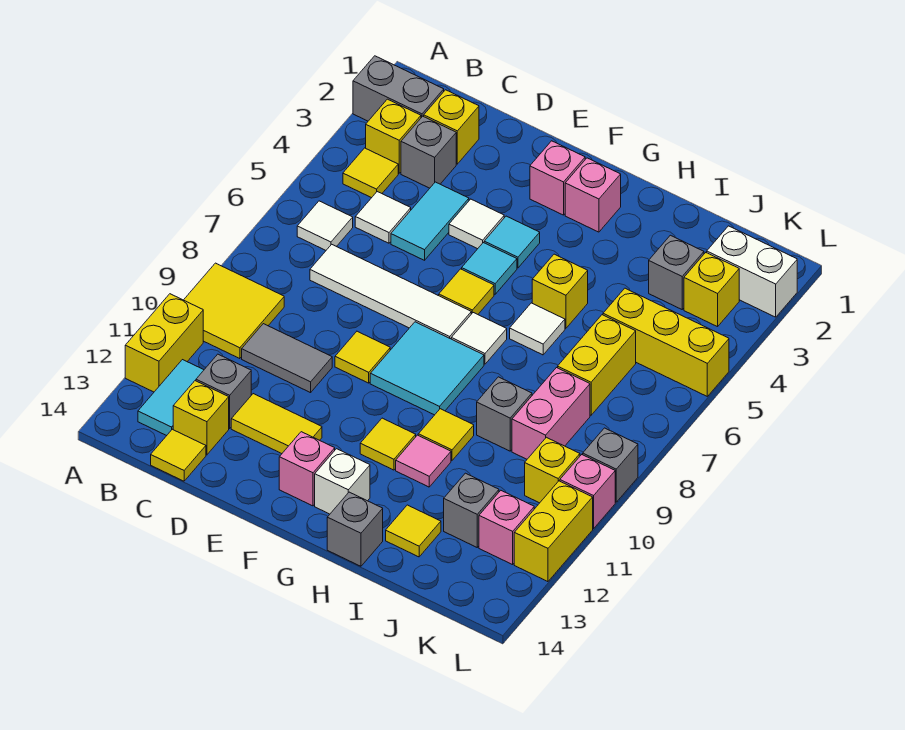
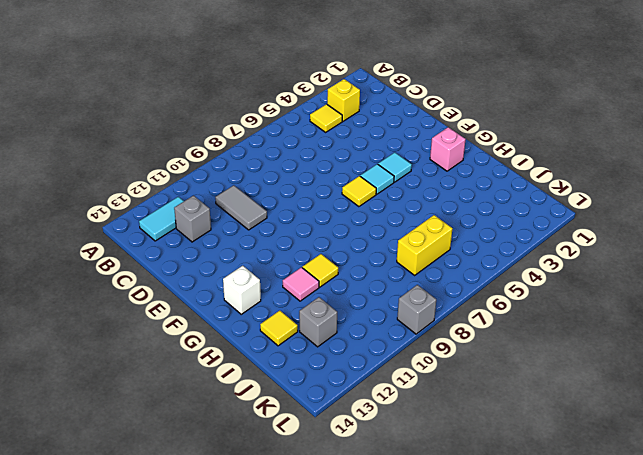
none -> grey 1x2 brick [353,56,444,121]
none -> yellow 2x2 tile [184,263,284,359]
none -> yellow 1x2 brick [125,294,203,392]
none -> white 1x1 tile [297,201,353,250]

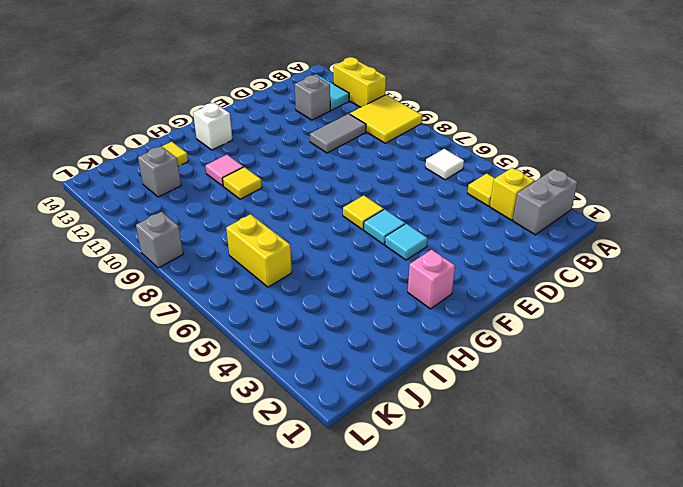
none -> yellow 1x1 brick [424,90,479,164]
none -> grey 1x1 brick [401,116,456,188]
none -> white 1x1 tile [355,192,411,243]
none -> white 1x4 tile [310,244,471,339]

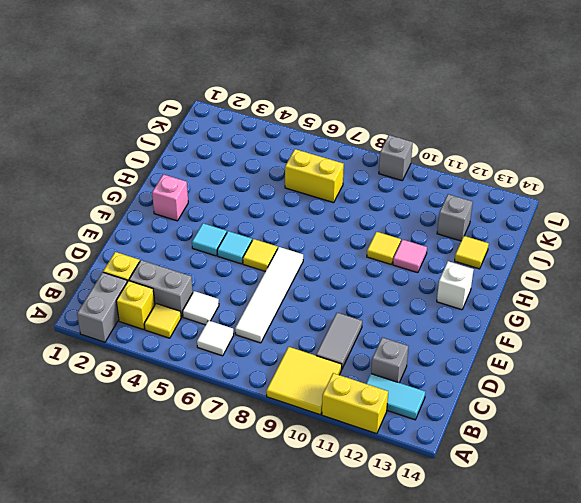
grey 1x2 brick [129,260,193,317] -> grey 1x1 brick [401,116,456,188]
none -> yellow 1x1 brick [173,381,229,455]
none -> yellow 1x1 tile [151,429,206,481]
none -> cyan 1x2 tile [391,182,469,260]
none -> yellow 1x2 tile [231,394,322,454]

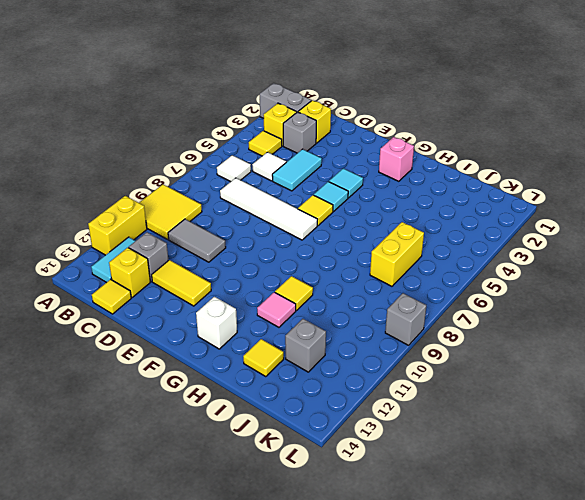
none -> white 1x1 tile [449,199,504,249]
none -> yellow 1x1 tile [335,331,390,383]
none -> pink 1x1 brick [530,141,585,215]
none -> cyan 2x2 tile [370,322,484,415]

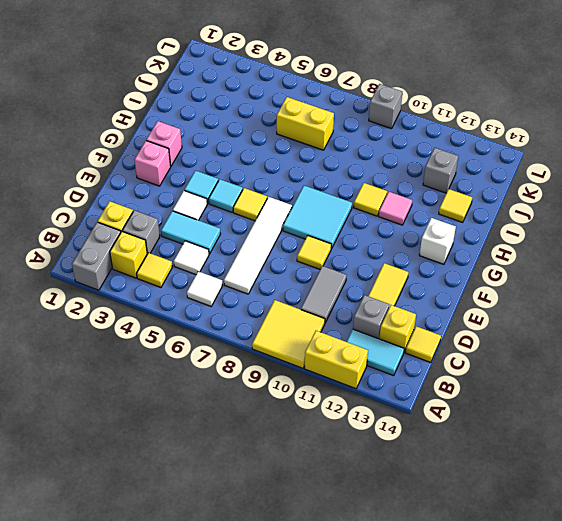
none -> pink 1x1 brick [279,432,335,506]
none -> white 1x1 tile [451,313,507,364]
none -> yellow 1x1 tile [360,418,416,470]
none -> yellow 1x1 brick [532,254,588,328]

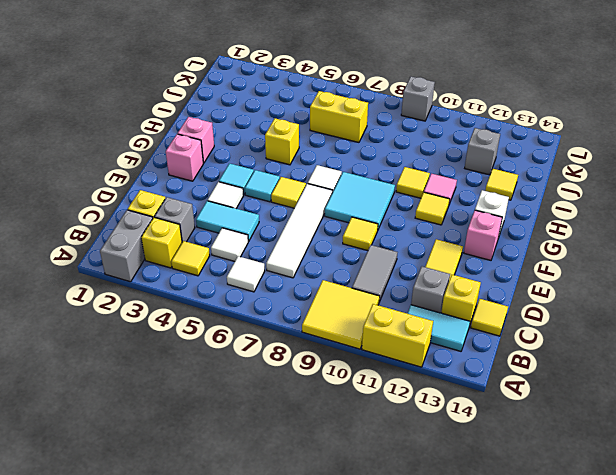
none -> white 1x1 tile [510,303,565,355]
none -> grey 1x1 brick [327,492,383,566]
none -> grey 1x1 brick [477,377,532,451]
none -> grey 1x1 brick [649,235,704,309]

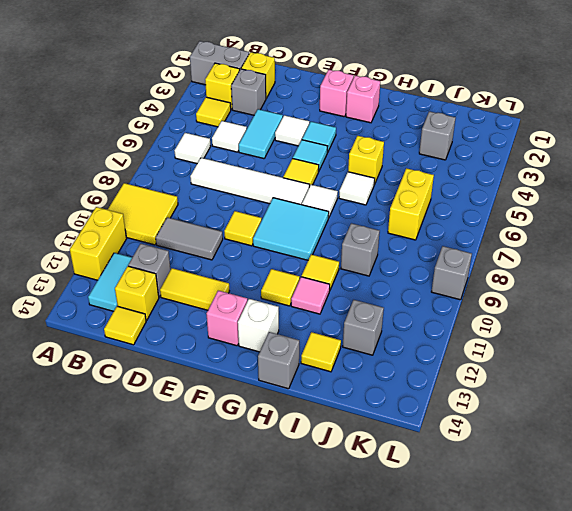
none -> yellow 1x3 brick [603,288,729,396]
none -> pink 1x2 brick [512,368,590,459]
none -> white 1x2 brick [707,226,797,317]
none -> yellow 1x1 brick [684,253,739,327]

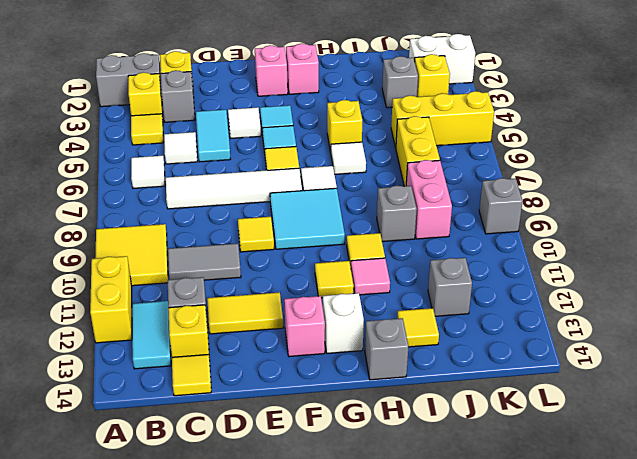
none -> yellow 1x1 brick [525,437,580,503]
none -> pink 1x1 brick [479,491,534,565]
none -> pink 1x1 brick [560,455,615,529]
none -> yellow 1x2 brick [514,481,593,582]

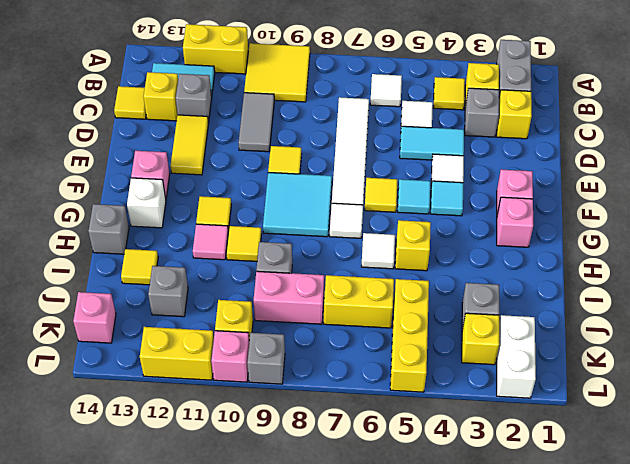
pink 1x1 brick [73,292,116,343] -> pink 1x1 brick moved to [479,491,534,565]

